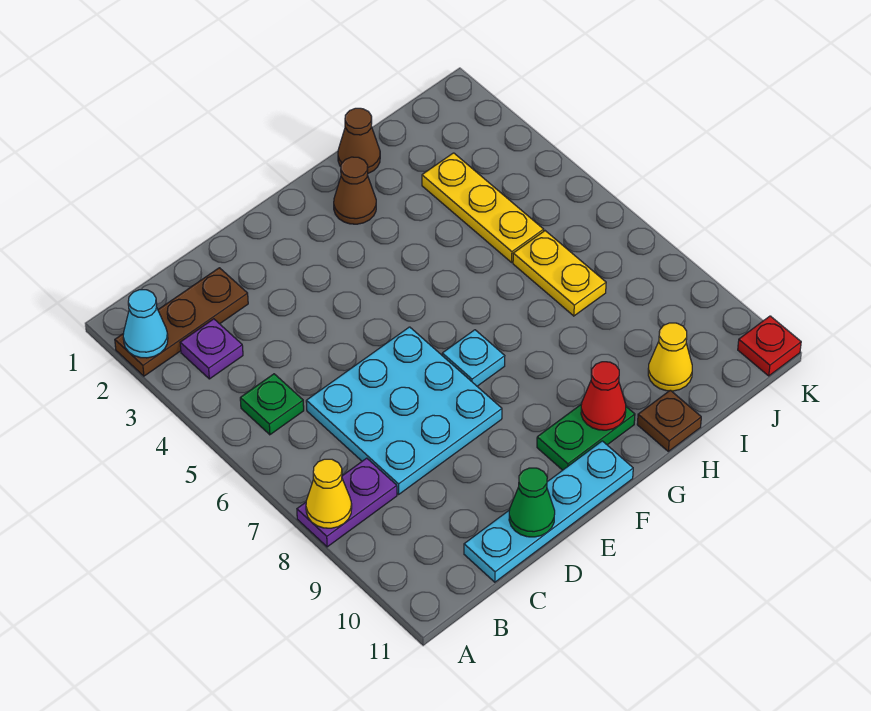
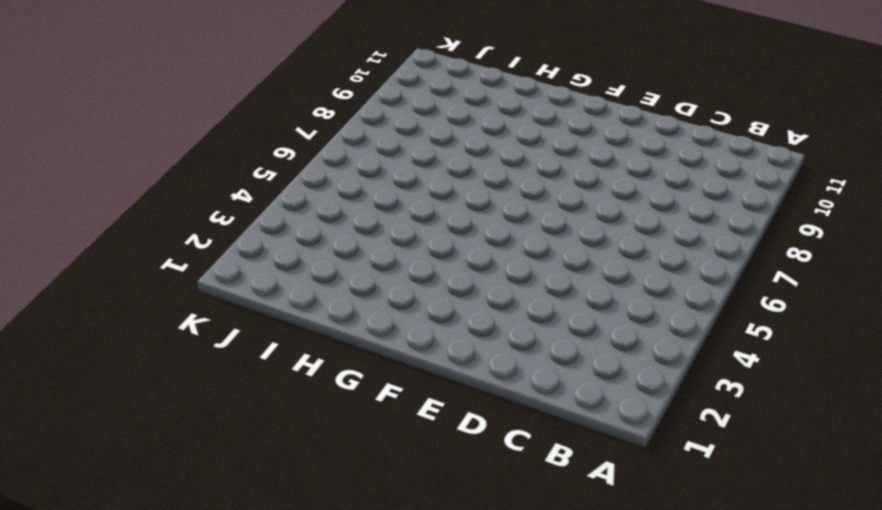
none -> brown 1x3 plate [115,268,248,376]
none -> purple 1x2 plate [297,458,397,547]
none -> purple 1x1 plate [180,319,243,379]

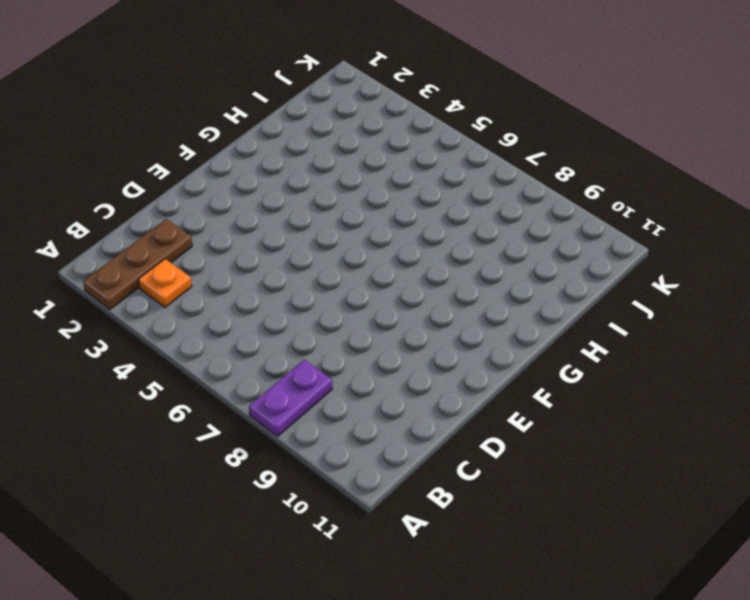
orange 1x1 plate [138,259,192,307] -> purple 1x1 plate [180,319,243,379]
none -> green 1x1 plate [240,374,304,435]
none -> cyan 3x3 plate [306,327,502,494]
none -> cyan 1x4 plate [464,441,633,582]

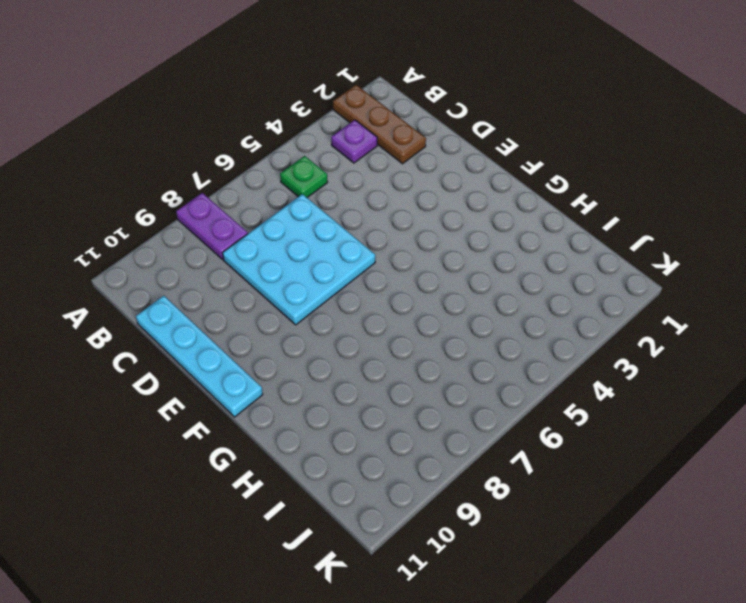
none -> cyan 1x1 plate [442,330,505,386]
none -> green 1x2 plate [537,405,635,470]
none -> brown 1x1 cone [334,157,376,224]

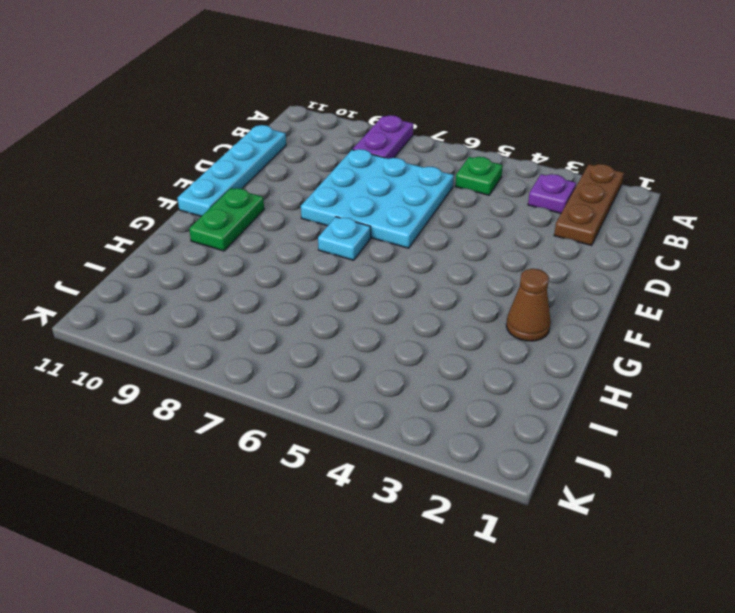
none -> brown 1x1 cone [338,108,380,173]
none -> brown 1x1 plate [637,390,701,451]
none -> yellow 1x3 plate [422,153,544,262]

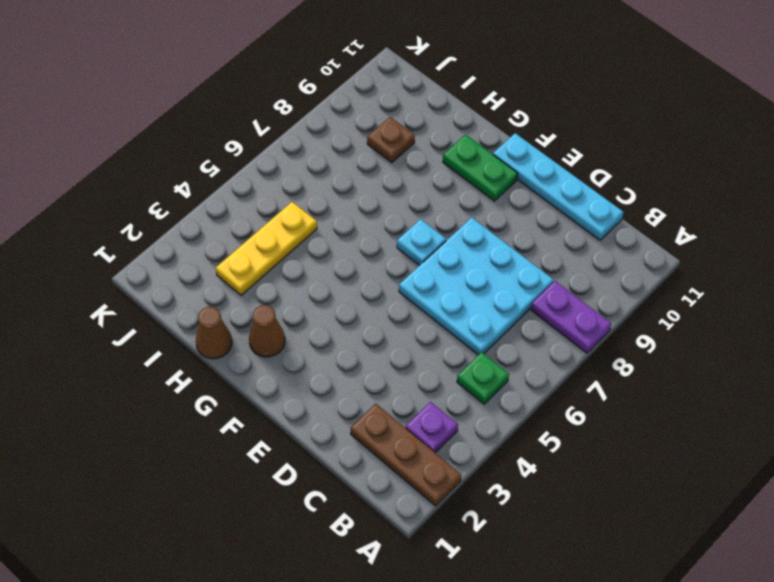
brown 1x1 plate [367,117,415,163] -> brown 1x1 plate moved to [637,390,701,451]
none -> yellow 1x2 plate [513,231,606,316]
none -> yellow 1x1 cone [648,323,692,391]
none -> red 1x1 plate [738,316,801,376]

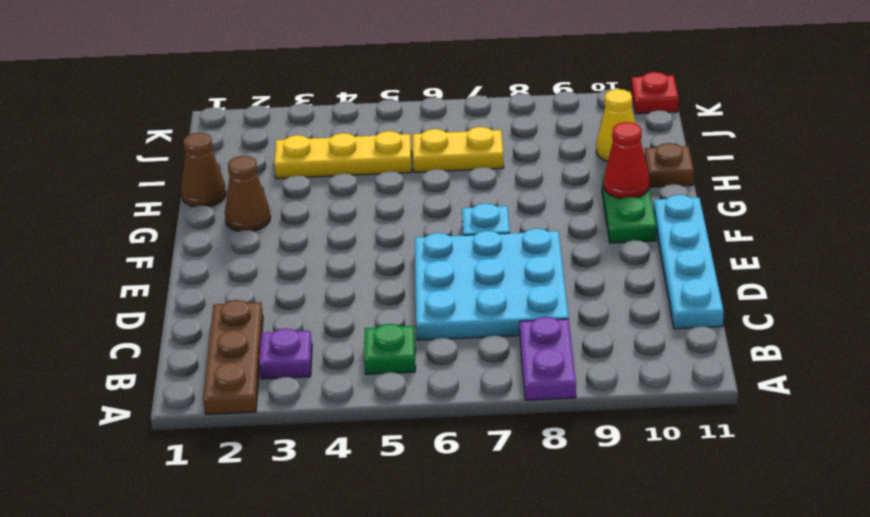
none -> cyan 1x1 cone [123,290,168,358]
none -> yellow 1x1 cone [306,459,352,528]
none -> green 1x1 cone [509,468,555,537]

